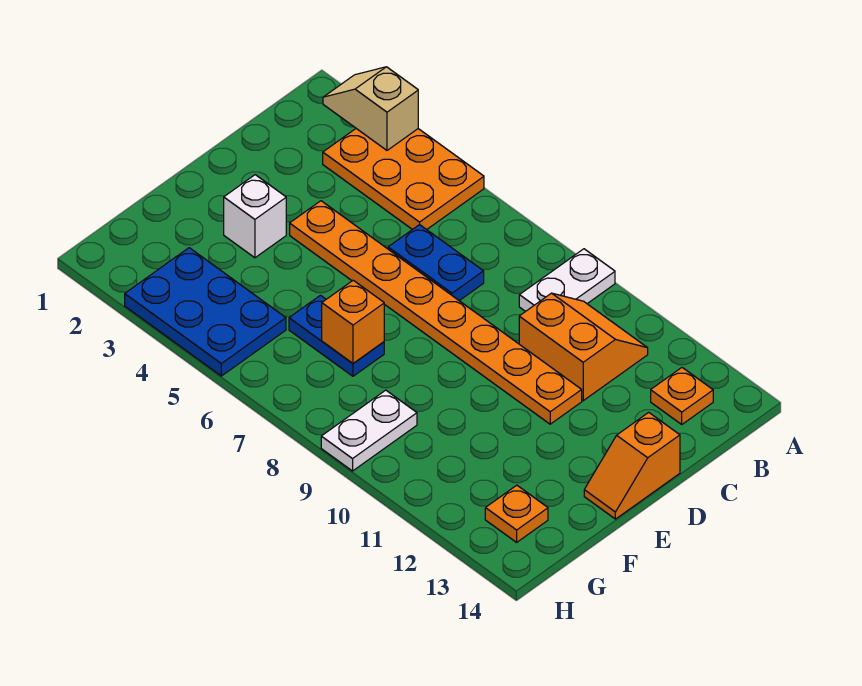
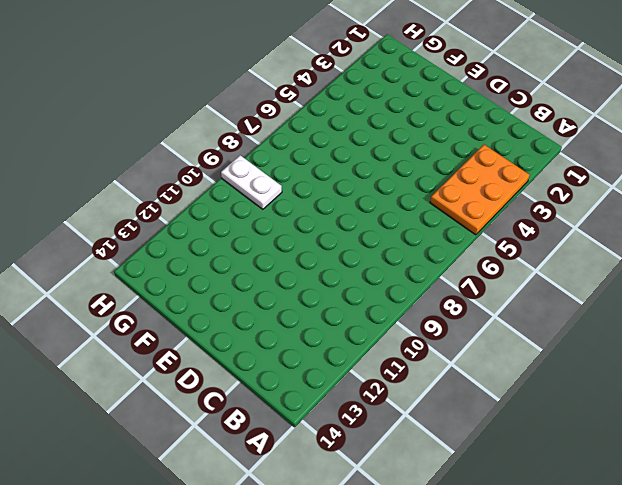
none -> white 1x2 plate [519,249,615,312]
none -> orange 2x2 slope [519,293,648,401]
none -> orange 1x1 plate [651,368,713,424]

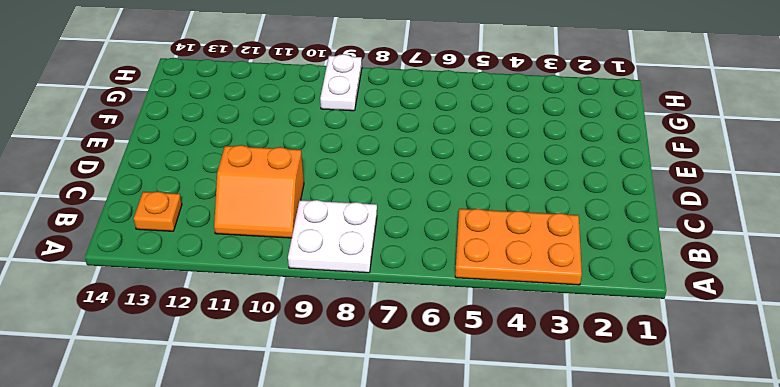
white 2x2 plate [288,200,377,273] -> white 1x2 plate [519,249,615,312]
none -> blue 1x2 plate [388,225,484,301]
none -> orange 1x8 plate [290,201,582,424]
none -> orange 1x2 slope [584,412,680,519]

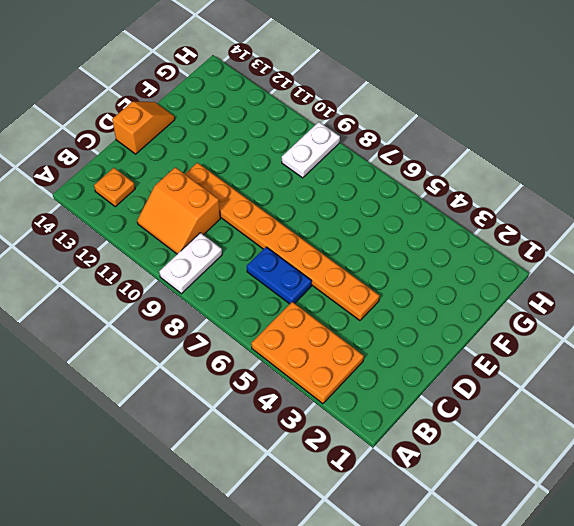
none -> white 1x1 brick [224,175,286,258]
none -> blue 1x2 plate [289,295,384,376]
none -> blue 2x3 plate [125,248,286,376]

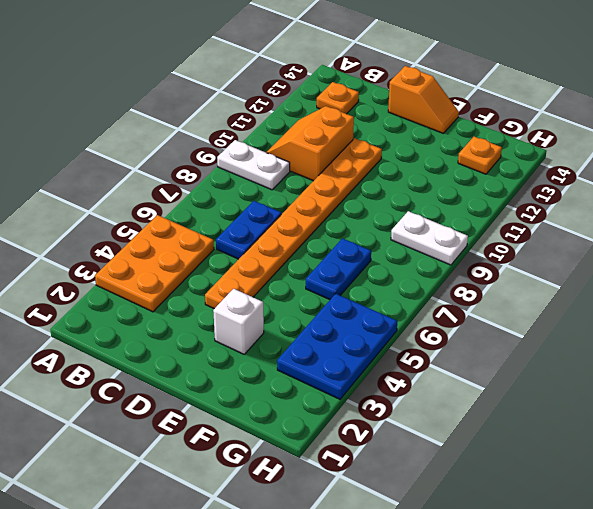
none -> tan 1x2 slope [323,67,418,150]
none -> orange 1x1 brick [322,280,384,363]

